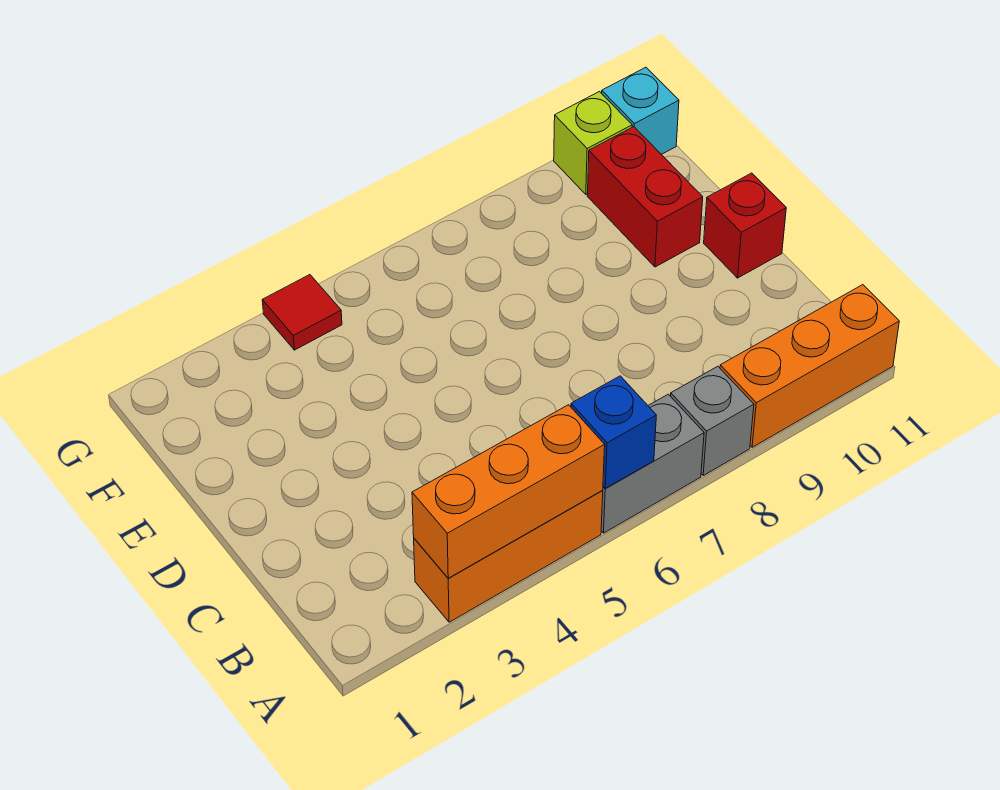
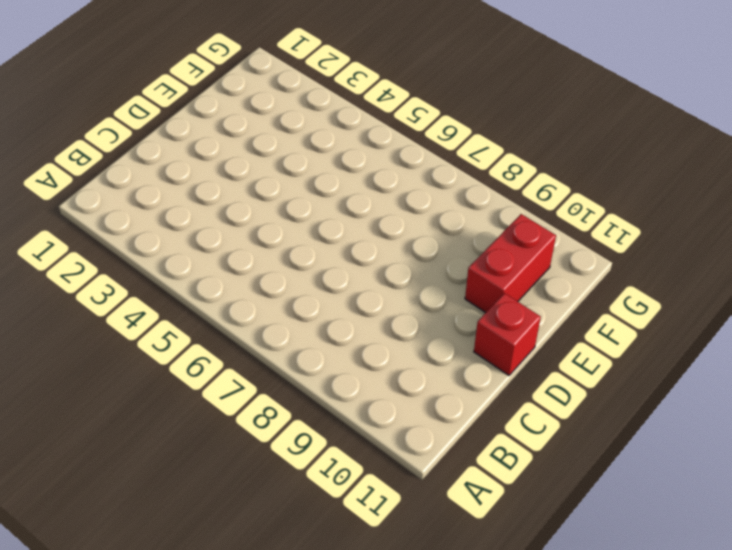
none -> orange 1x3 brick [414,490,603,622]
none -> grey 1x2 brick [601,394,704,533]

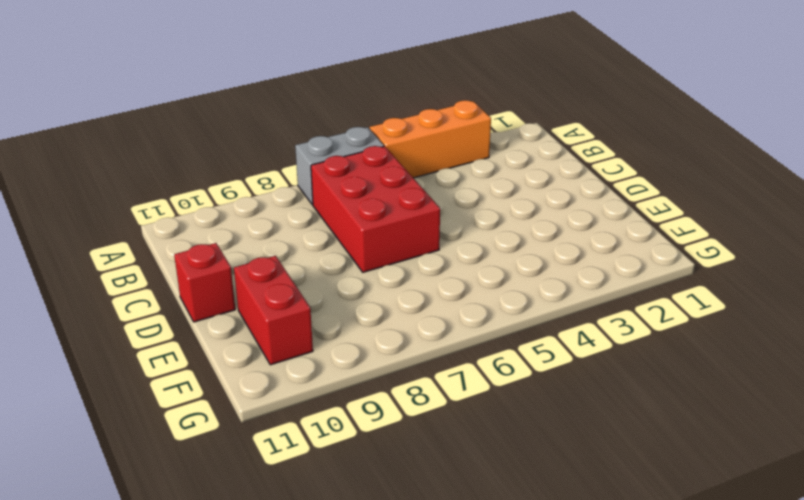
red 2x3 brick [311,146,440,272] -> none
none -> grey 1x1 brick [671,366,754,475]
none -> orange 1x3 brick [720,285,899,447]

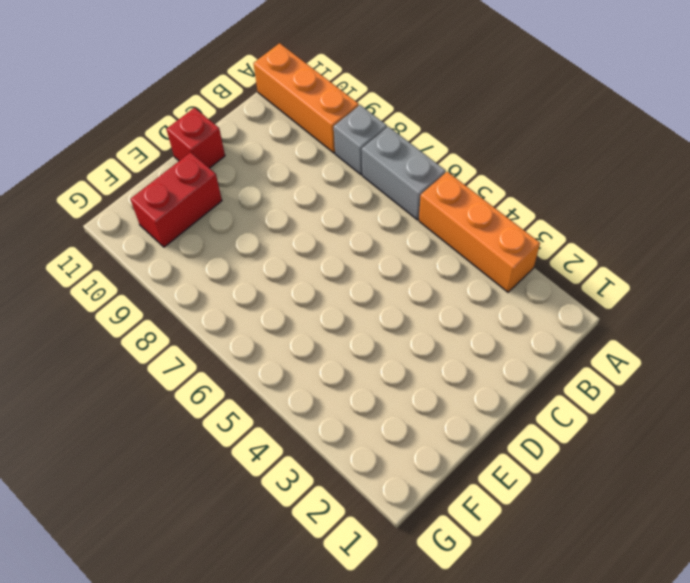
none -> red 1x1 tile [262,275,342,350]
none -> lime 1x1 brick [554,92,632,194]

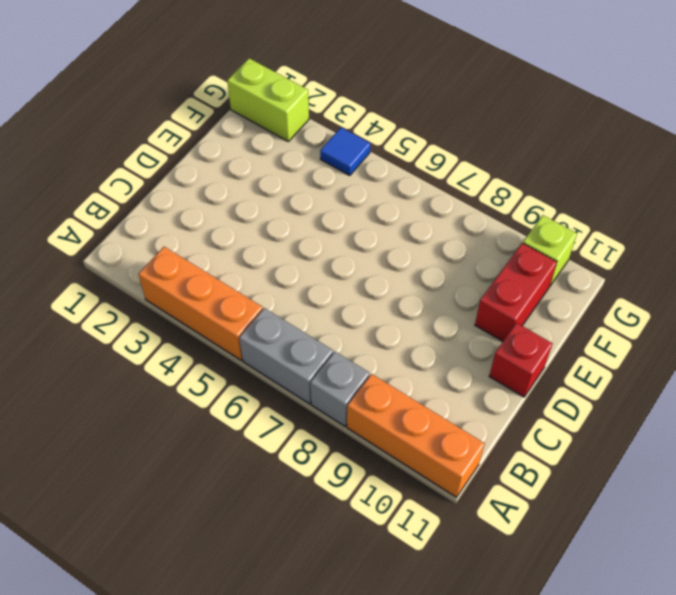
lime 1x2 brick [227,58,309,141] -> none
blue 1x1 tile [320,128,370,176] -> red 1x1 tile [262,275,342,350]
none -> cyan 1x1 brick [602,67,679,154]
none -> orange 1x3 brick [412,405,605,578]

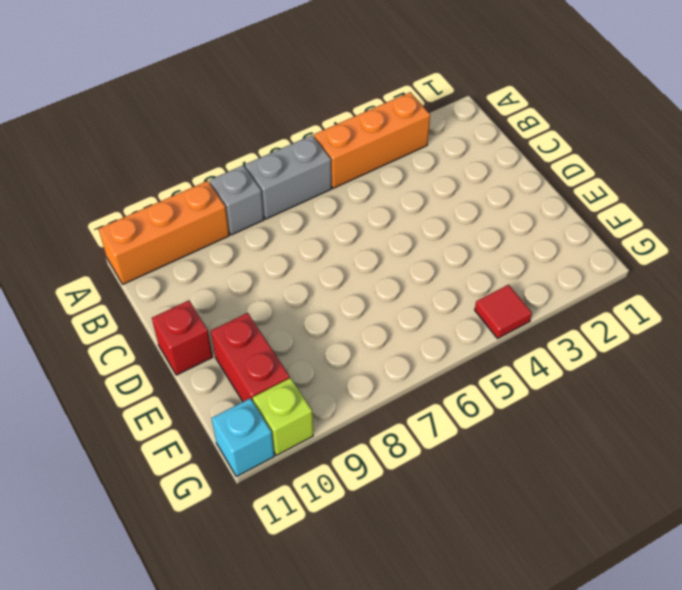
none -> orange 1x3 brick [412,405,605,578]
none -> blue 1x1 brick [571,376,656,488]

